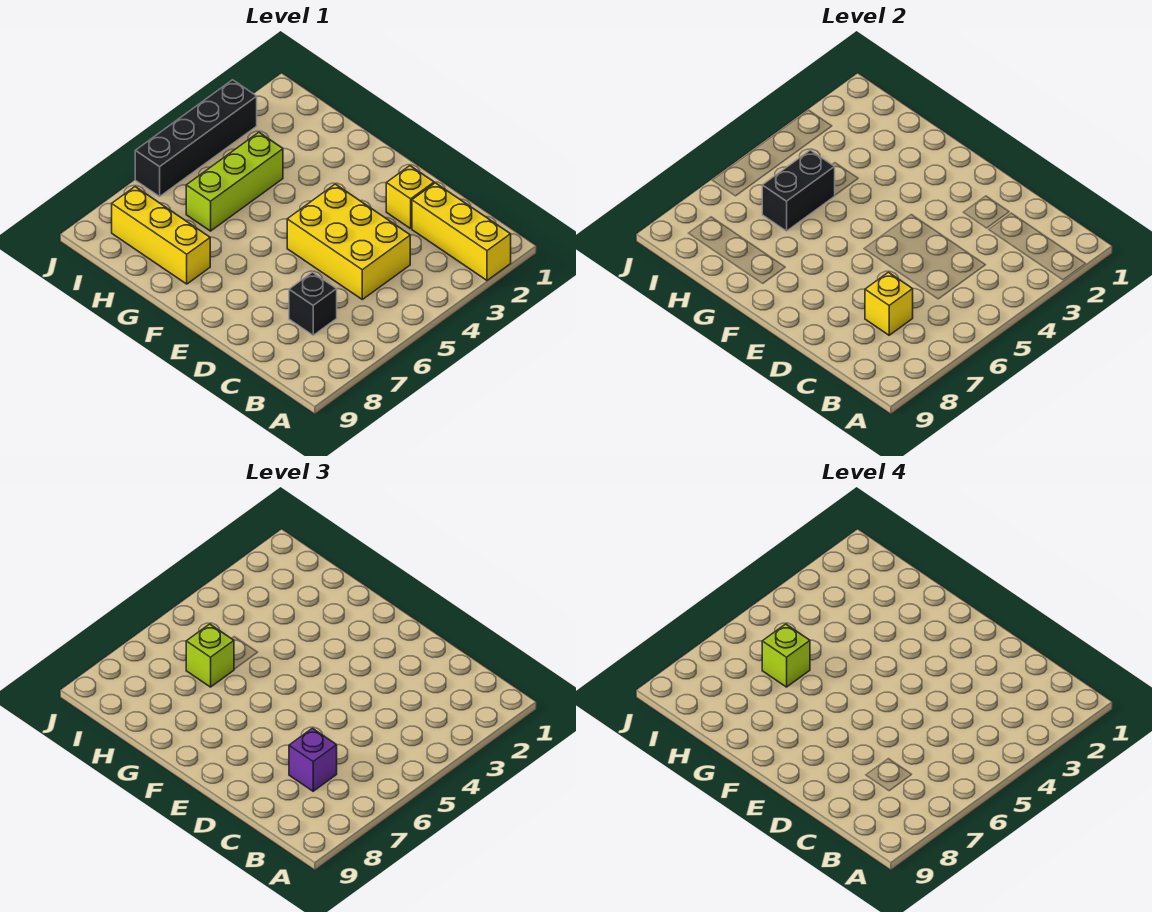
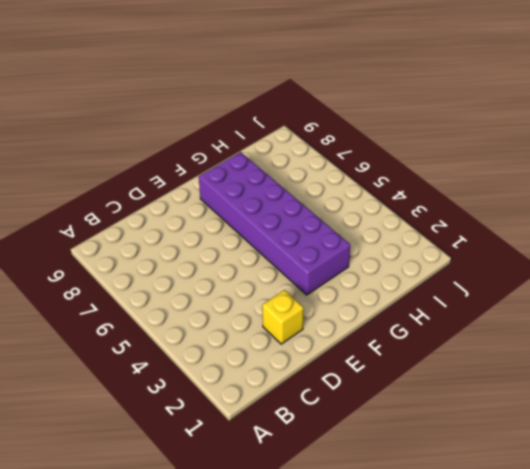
purple 2x6 brick [199,152,350,295] -> yellow 1x3 brick [112,187,210,284]
none -> yellow 1x3 brick [412,183,511,280]
none -> yellow 2x3 brick [287,184,410,299]
none -> black 1x1 brick [289,272,337,335]

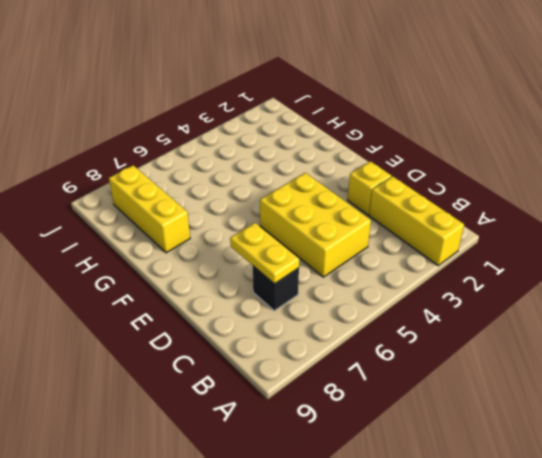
yellow 1x2 plate [230,223,299,284] -> yellow 1x1 brick [865,272,913,335]
none -> lime 1x3 brick [186,132,283,231]
none -> black 1x4 brick [135,80,257,196]
none -> black 1x2 brick [762,150,835,231]

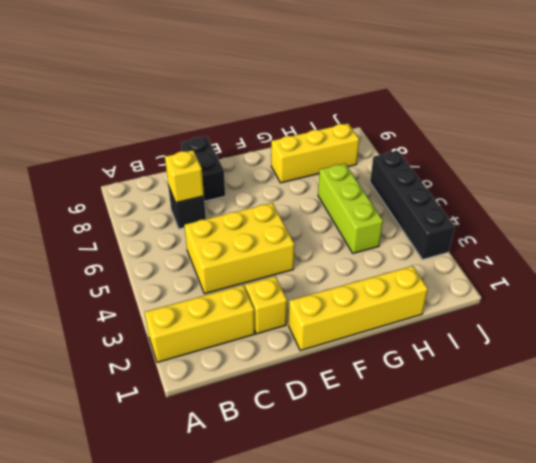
black 1x2 brick [181,137,225,201] -> black 1x2 brick moved to [762,150,835,231]
yellow 1x4 brick [289,266,428,351] -> none
none -> purple 1x1 brick [289,728,337,791]
none -> lime 1x1 brick [186,624,234,687]
none -> lime 1x1 brick [762,624,810,687]

